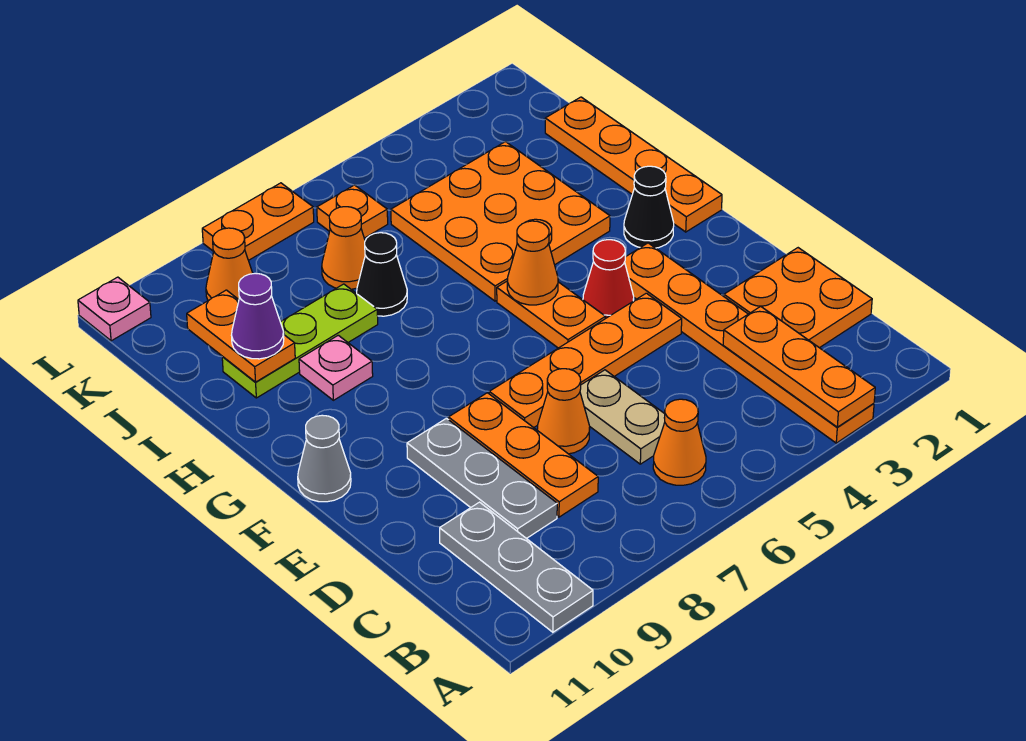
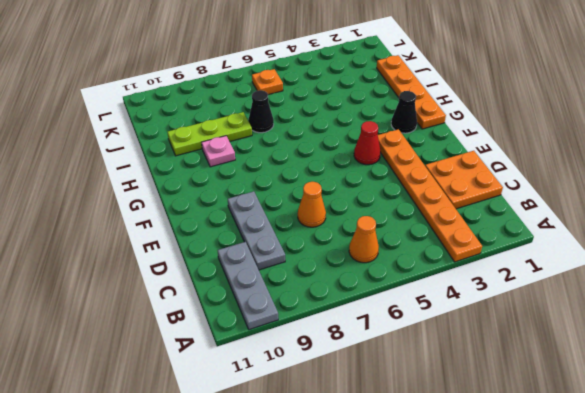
none -> tan 1x2 plate [580,370,665,464]
none -> orange 1x3 plate [448,393,598,517]
none -> orange 1x4 plate [489,293,682,428]

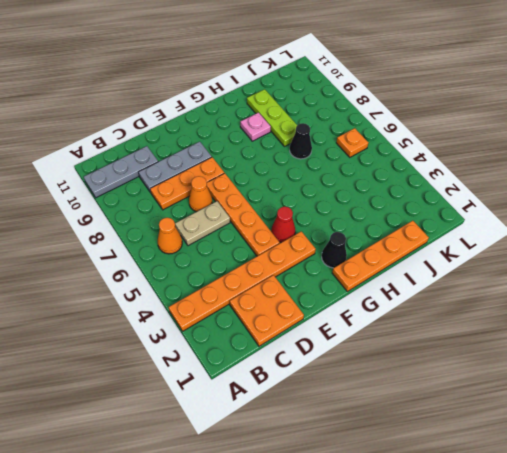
none -> orange 1x2 plate [497,281,606,348]
none -> grey 1x1 cone [298,415,351,502]
none -> orange 3x3 plate [391,142,610,301]

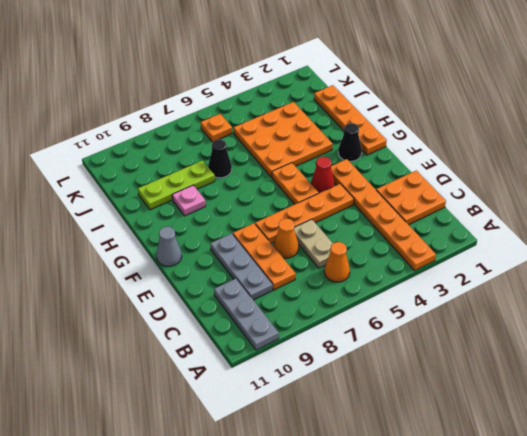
none -> orange 1x1 cone [322,207,365,289]
none -> orange 1x1 cone [206,228,253,301]
none -> orange 1x2 plate [202,183,314,260]

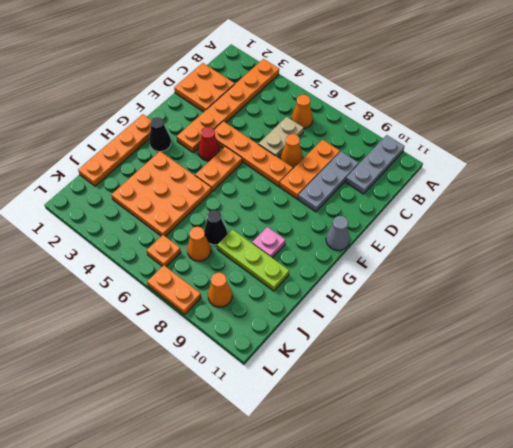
none -> pink 1x1 plate [78,277,151,341]
none -> orange 1x3 plate [723,306,875,427]
none -> orange 1x1 cone [507,221,558,305]

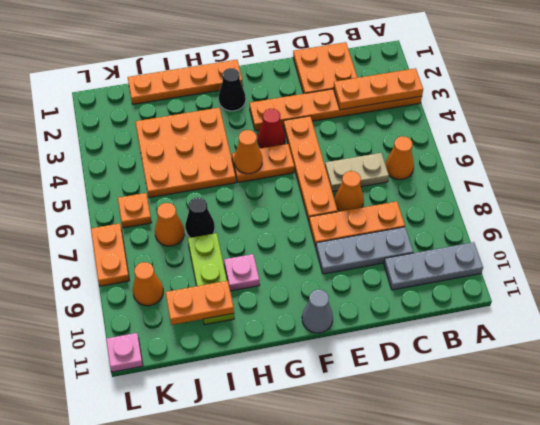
none -> purple 1x1 cone [231,273,284,359]

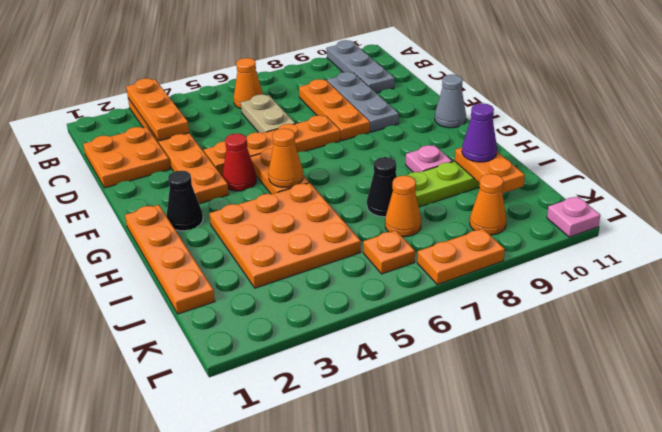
none -> orange 1x1 cone [537,369,590,454]

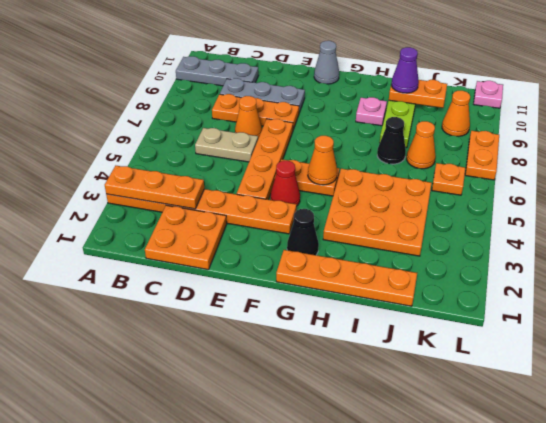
none -> orange 1x1 cone [653,399,706,485]

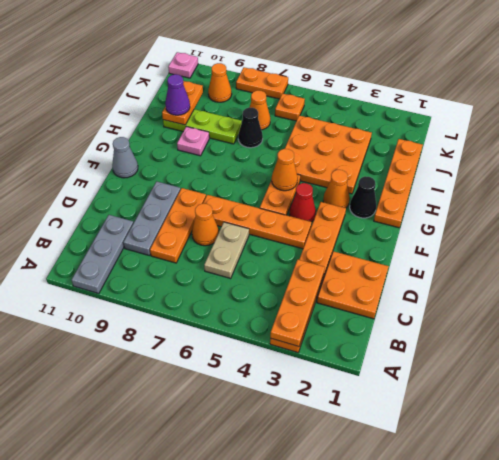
orange 1x1 cone [323,170,350,208] -> orange 1x1 cone moved to [653,399,706,485]

